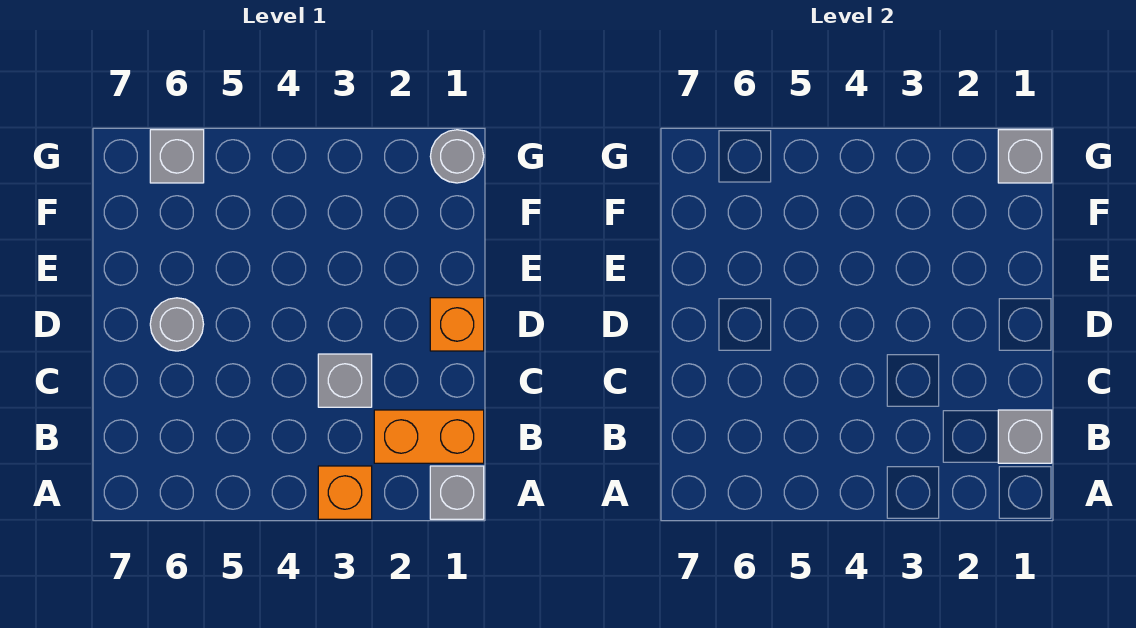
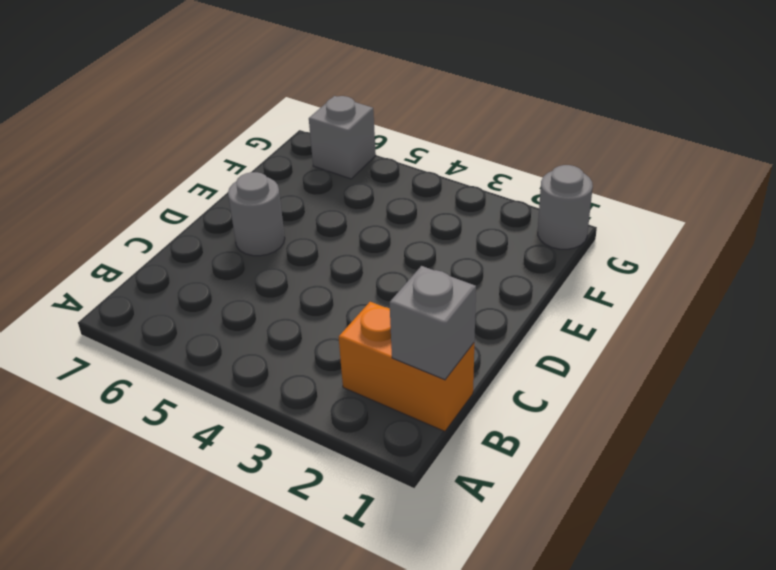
none -> grey 1x1 brick [430,466,484,519]
none -> orange 1x1 brick [318,466,372,519]

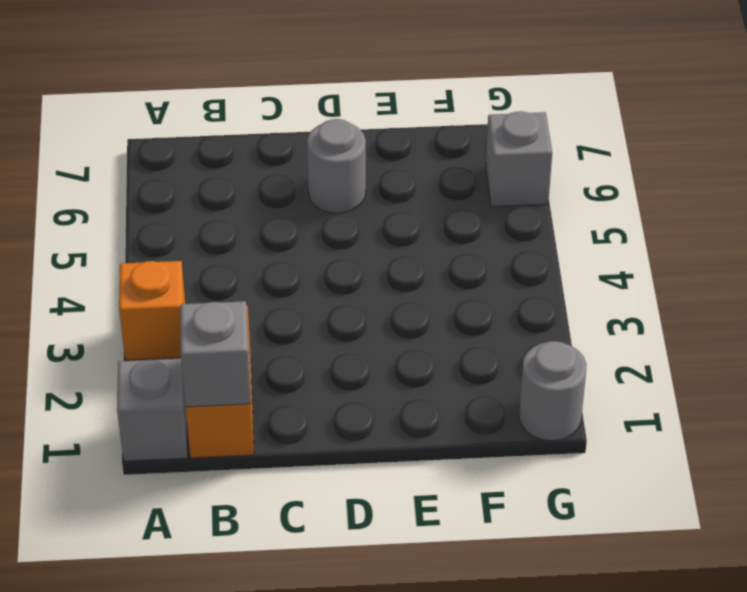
none -> grey 1x1 brick [318,354,372,407]
none -> orange 1x1 brick [430,298,484,351]

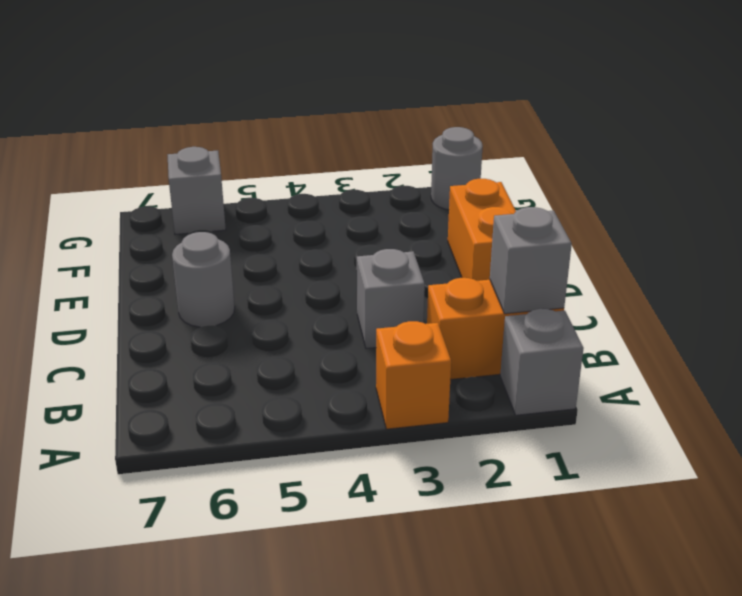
orange 1x2 brick [448,179,516,281] -> orange 1x1 brick [430,298,484,351]
none -> grey 1x1 brick [998,130,1052,183]

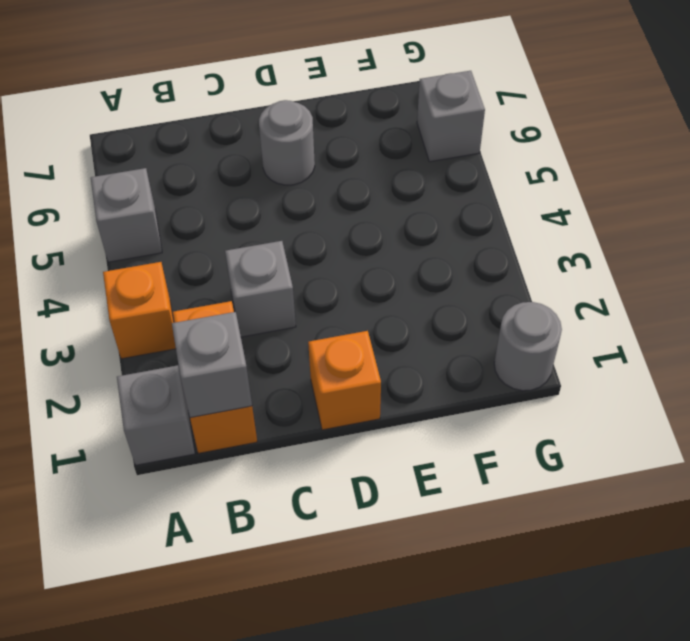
grey 1x1 brick [91,168,162,262] -> grey 1x1 brick moved to [998,130,1052,183]

